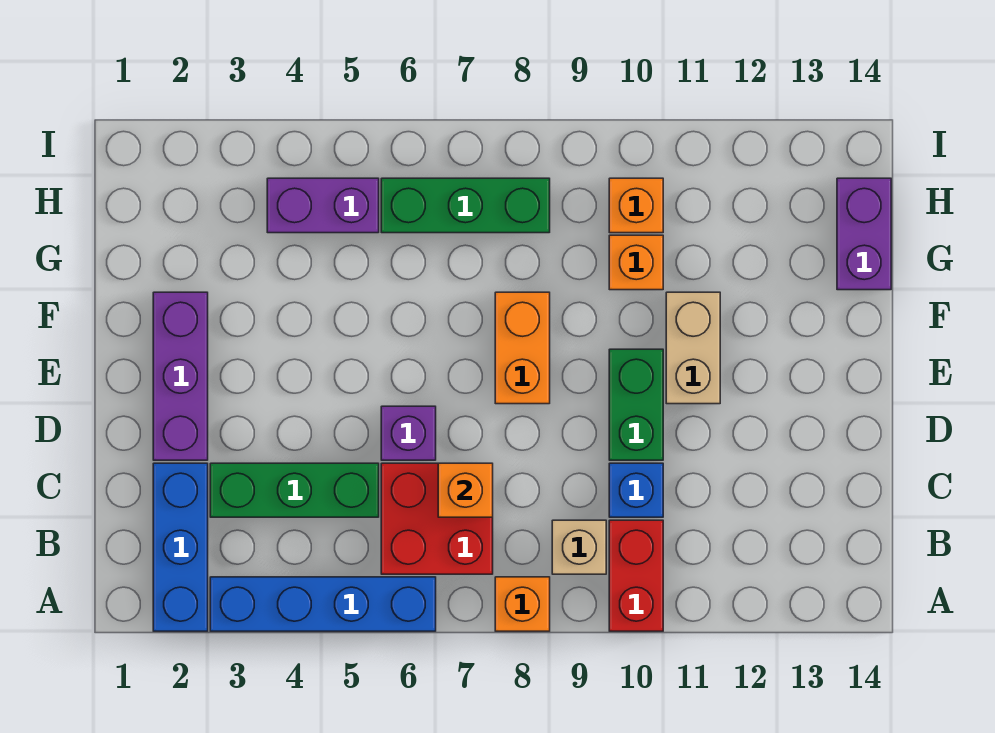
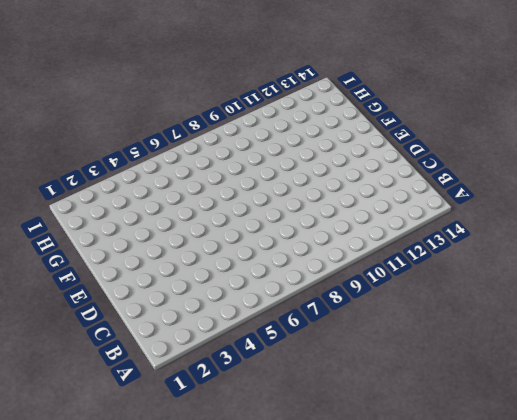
none -> blue 1x3 brick [153,463,208,631]
none -> blue 1x4 brick [210,577,436,631]
none -> orange 1x1 brick [495,577,550,631]

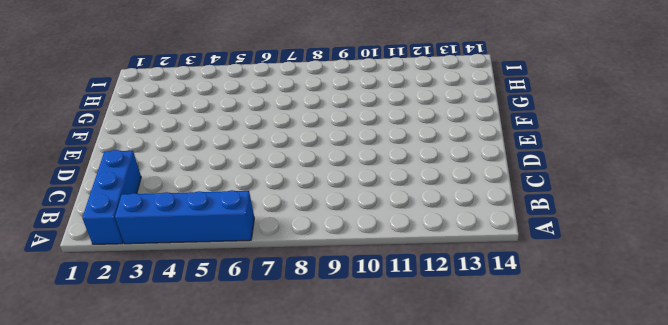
none -> orange 1x1 brick [495,577,550,631]
none -> red 1x2 brick [609,520,663,631]
none -> red 2x2 brick [381,463,493,574]

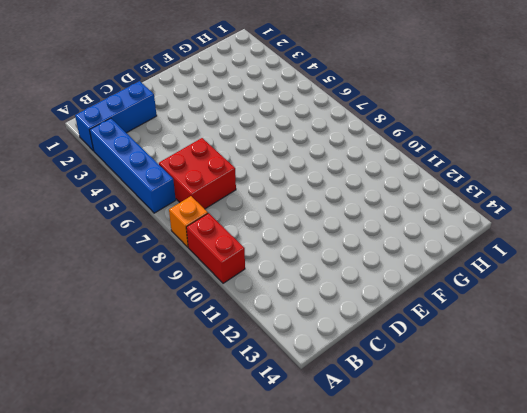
red 1x2 brick [186,213,245,283] -> red 1x2 brick turned to [609,520,663,631]
none -> tan 1x1 brick [552,520,606,574]
none -> green 1x3 brick [210,463,379,517]
none -> blue 1x1 brick [609,463,663,517]

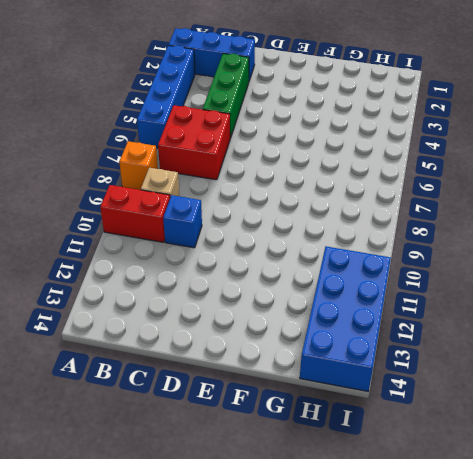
blue 2x4 brick [300,246,391,391] -> purple 1x2 brick [837,178,891,290]
none -> purple 1x3 brick [153,292,208,460]
none -> purple 1x1 brick [381,406,436,460]
none -> green 1x2 brick [609,349,663,460]

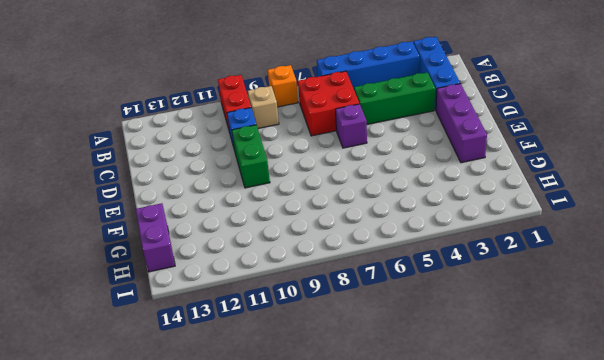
none -> orange 1x2 brick [495,292,550,404]
none -> tan 1x2 brick [666,292,720,404]
none -> orange 1x1 brick [609,235,663,290]

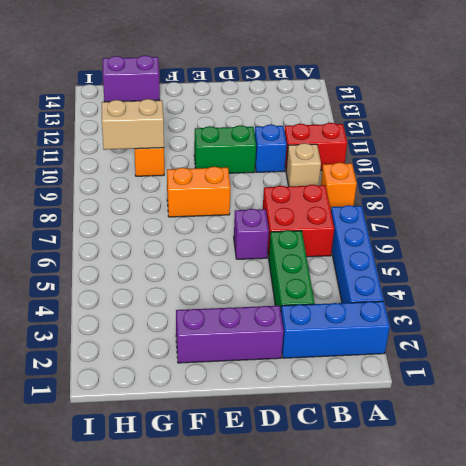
tan 1x2 brick [102,99,164,150] -> tan 1x2 brick moved to [666,292,720,404]
none -> purple 1x2 brick [267,178,379,233]
none -> green 1x3 brick [381,178,550,233]
none -> orange 1x1 brick [609,178,663,233]

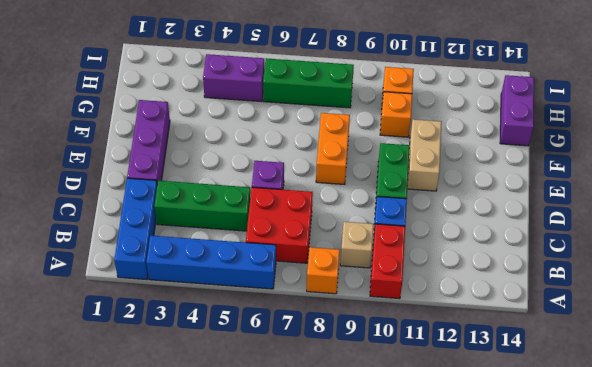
none -> orange 1x1 brick [438,463,493,517]

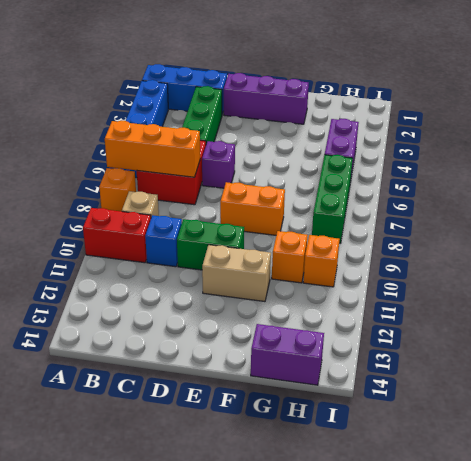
orange 1x3 brick [105,121,200,177] -> orange 1x1 brick [438,463,493,517]

